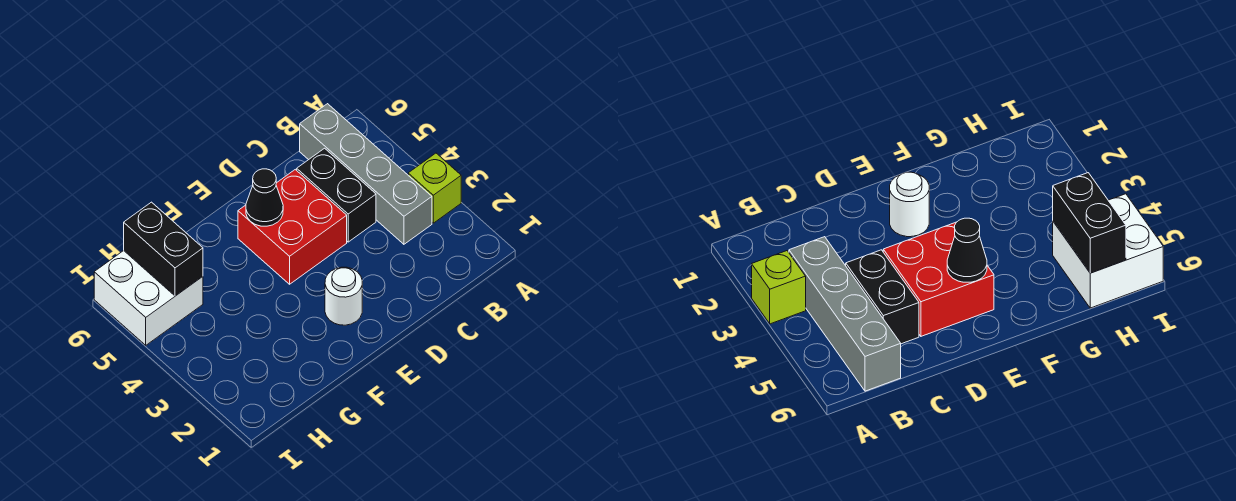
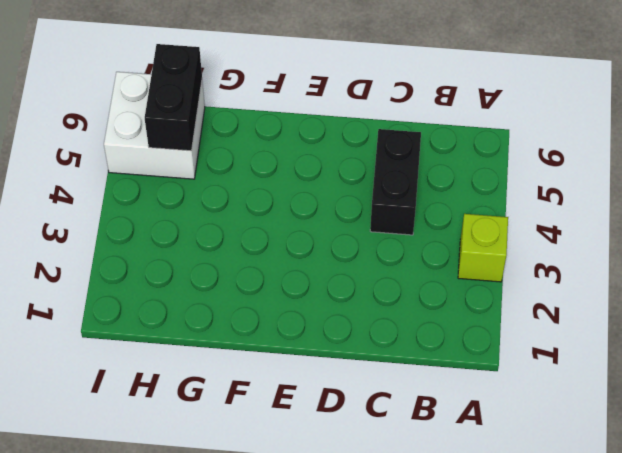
none -> grey 1x4 brick [300,104,432,244]
none -> red 2x2 brick [238,170,347,284]

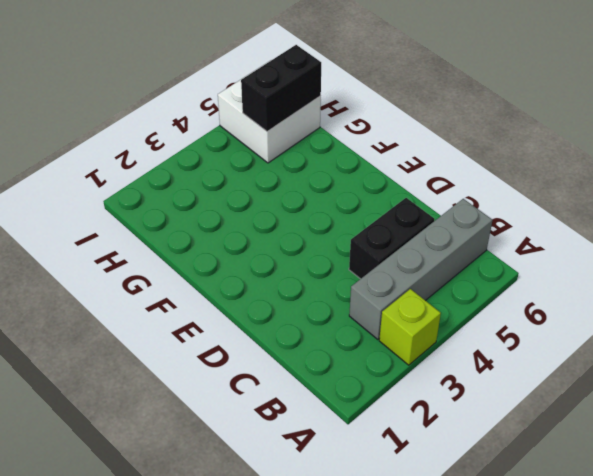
none -> red 2x2 brick [238,170,347,284]
none -> white 1x1 round brick [325,267,362,325]

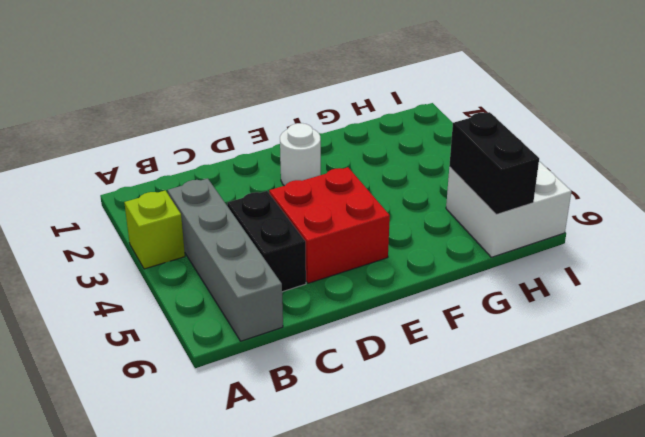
none -> black 1x1 cone [246,169,283,226]

